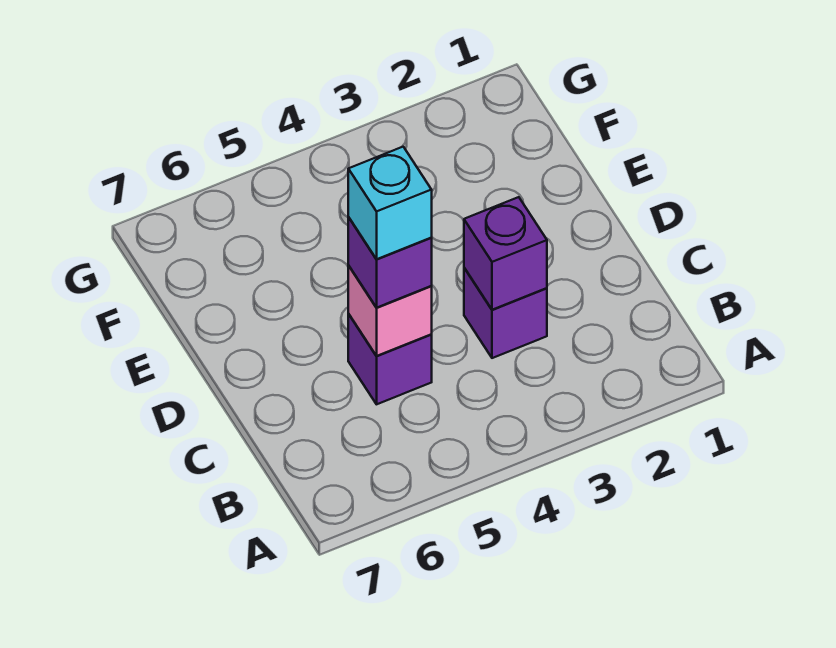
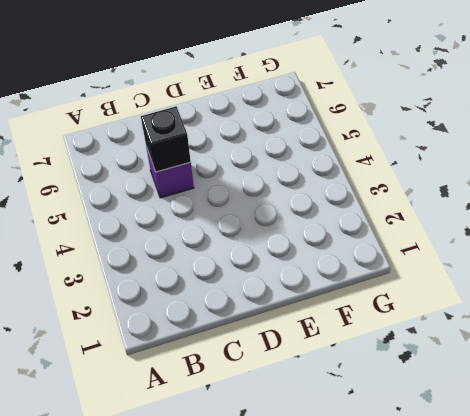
black 1x1 brick [141,107,191,172] -> pink 1x1 brick [348,266,432,356]
none -> purple 1x1 brick [464,268,547,358]
none -> purple 1x1 brick [464,197,547,310]

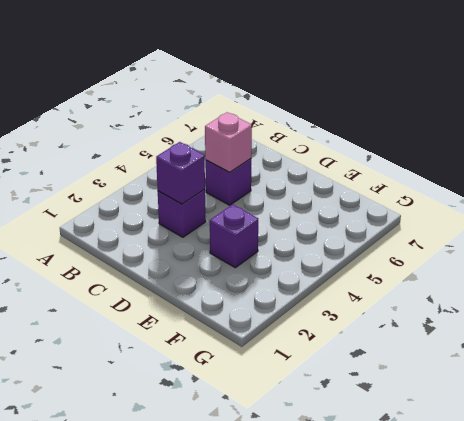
purple 1x1 brick [210,204,258,268] -> purple 1x1 brick moved to [348,217,432,308]
none -> cyan 1x1 brick [348,147,432,259]

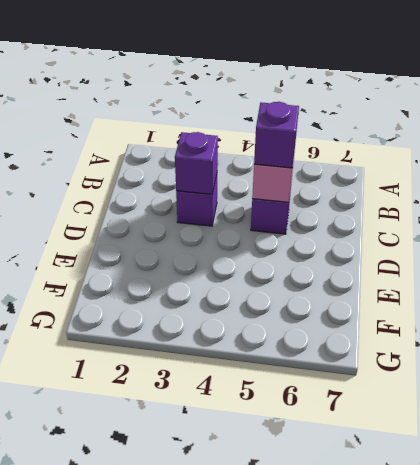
none -> cyan 1x1 brick [348,147,432,259]

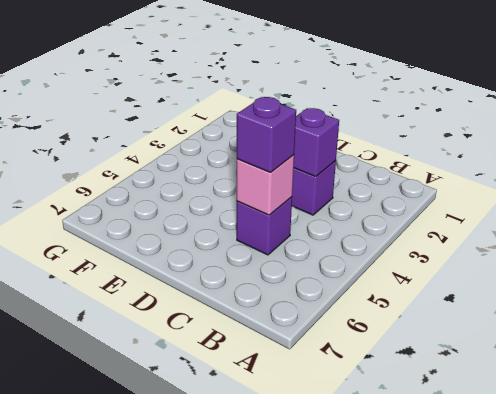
none -> cyan 1x1 brick [348,147,432,259]

